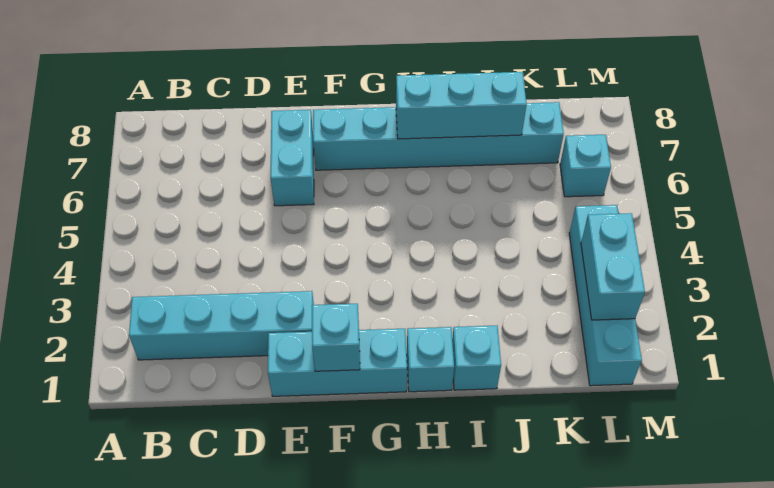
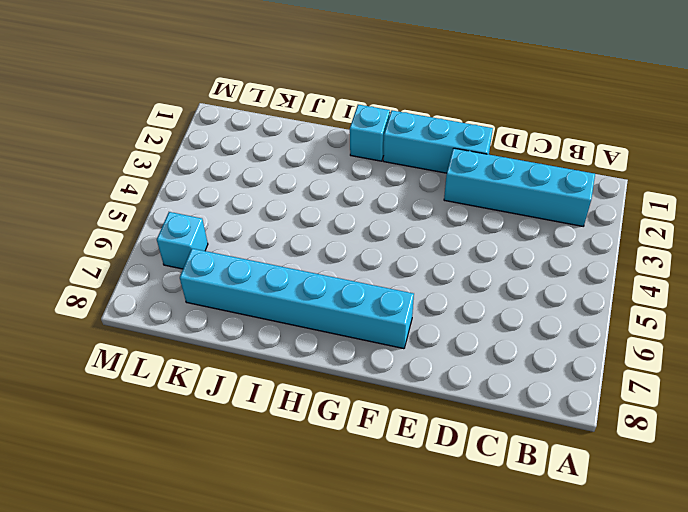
none -> cyan 1x2 brick [271,110,314,206]
none -> cyan 1x1 brick [452,326,501,390]

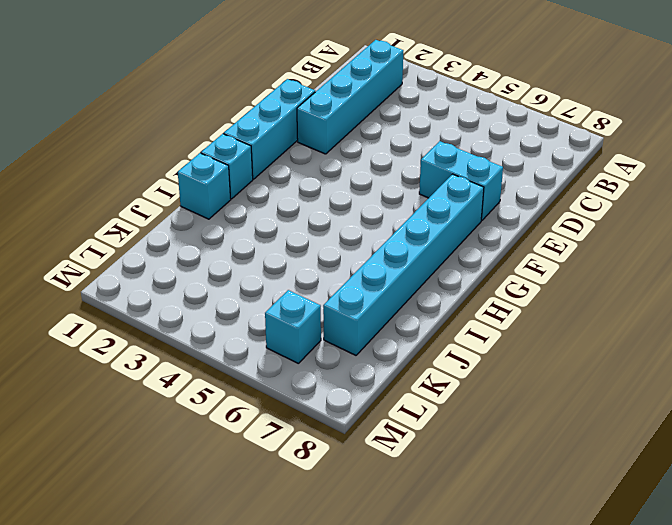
none -> cyan 1x4 brick [569,205,642,386]
none -> cyan 1x1 brick [312,304,360,371]

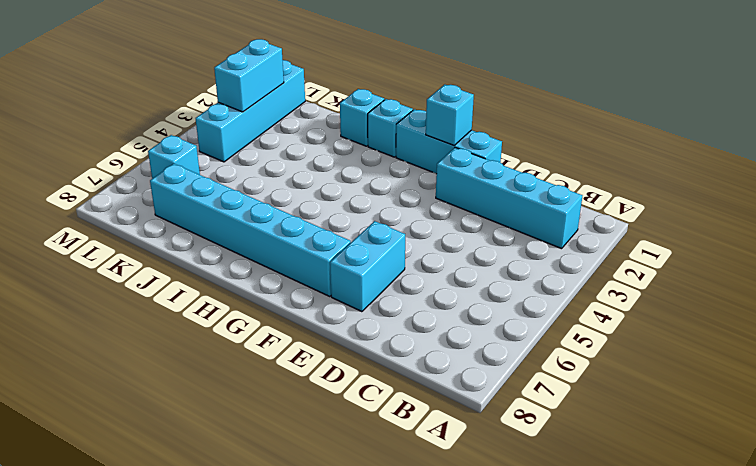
none -> cyan 1x3 brick [396,72,527,139]

